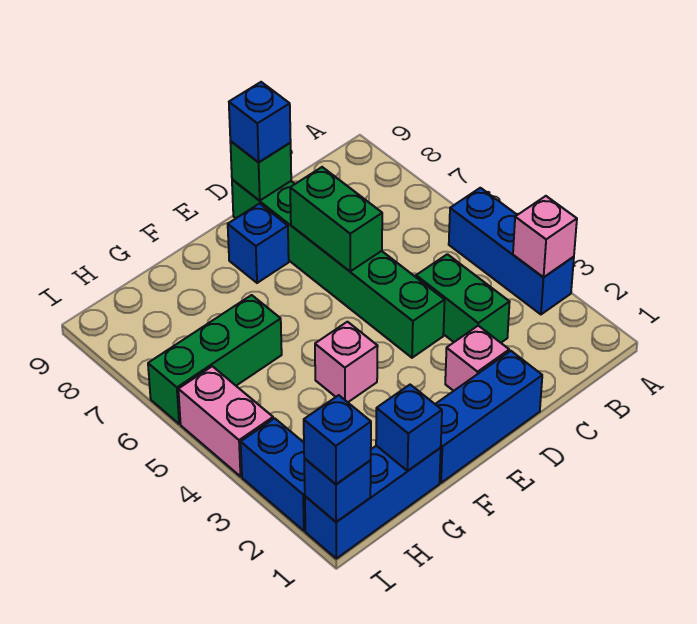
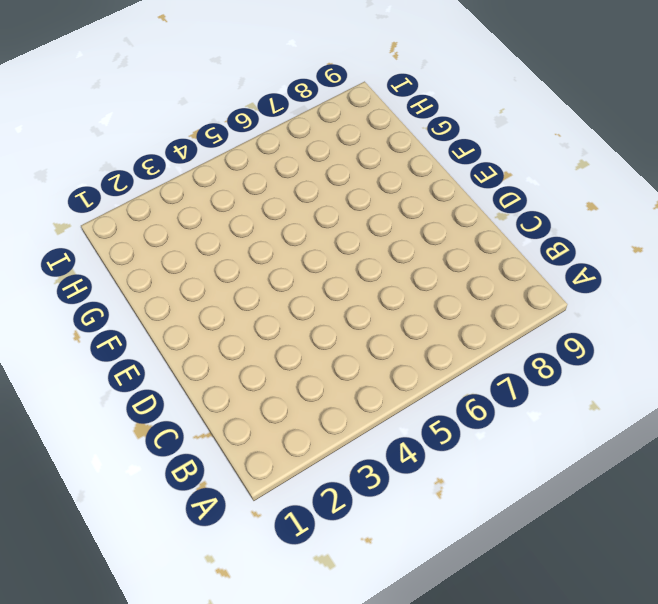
none -> blue 1x3 brick [449,188,574,314]
none -> green 1x2 brick [416,254,510,343]
none -> blue 1x3 brick [435,351,542,483]

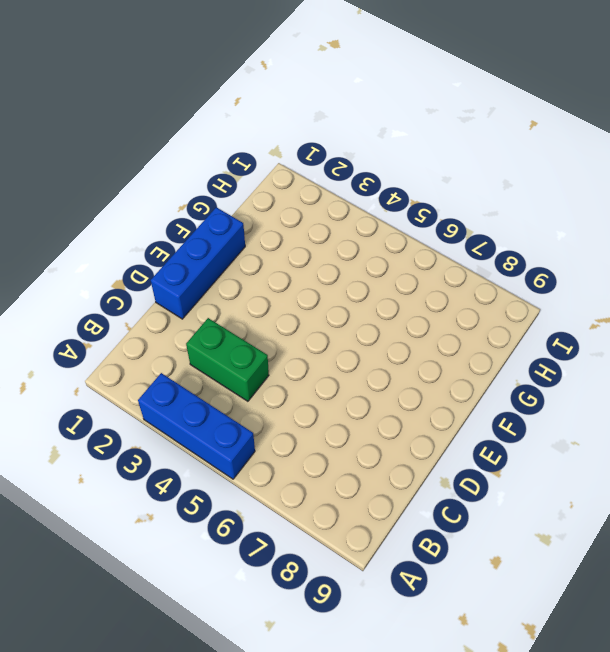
none -> pink 1x1 brick [445,326,509,391]
none -> green 1x6 brick [232,179,445,358]
none -> blue 1x1 brick [228,204,289,283]

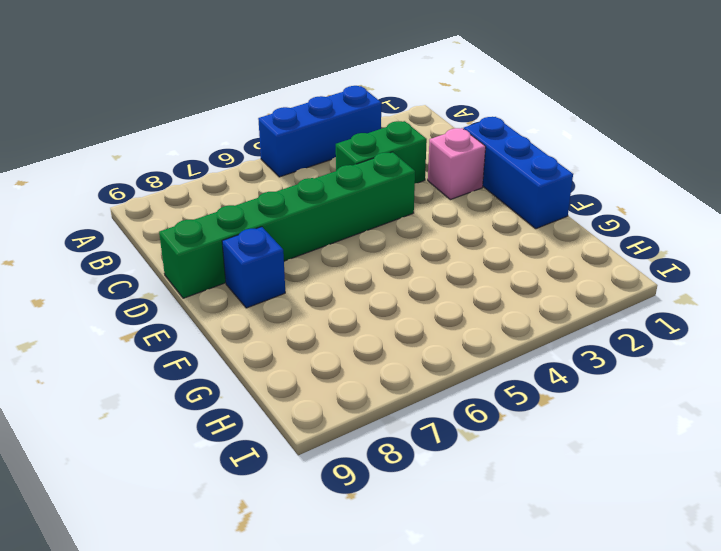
none -> pink 1x1 brick [315,322,378,402]
none -> blue 1x3 brick [305,446,441,559]
none -> green 1x3 brick [148,295,282,424]

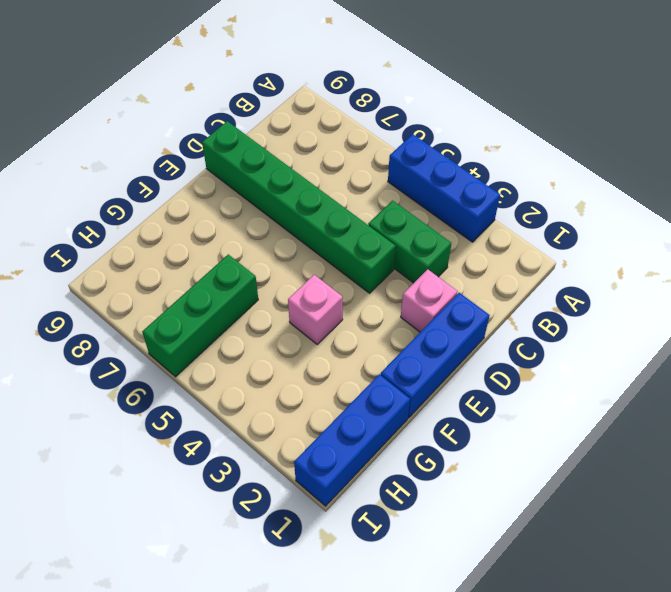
none -> blue 1x1 brick [228,204,289,283]
none -> blue 1x2 brick [241,418,305,531]
none -> pink 1x2 brick [178,366,273,476]

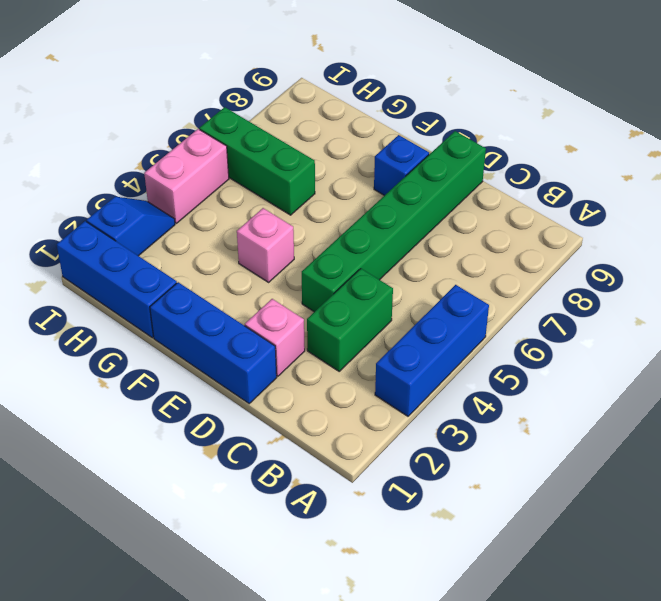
blue 1x2 slope [87,197,175,256] -> blue 1x2 brick [241,418,305,531]
none -> pink 1x1 brick [513,196,577,277]
none -> green 1x2 brick [290,167,382,271]
none -> green 1x1 brick [230,141,291,201]

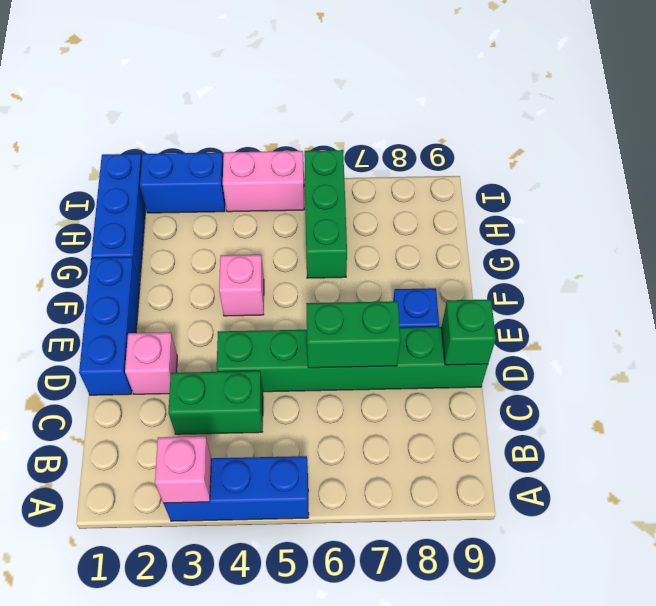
none -> blue 1x1 brick [376,385,442,471]
none -> blue 1x1 brick [304,458,371,522]
none -> blue 1x1 brick [229,82,291,162]

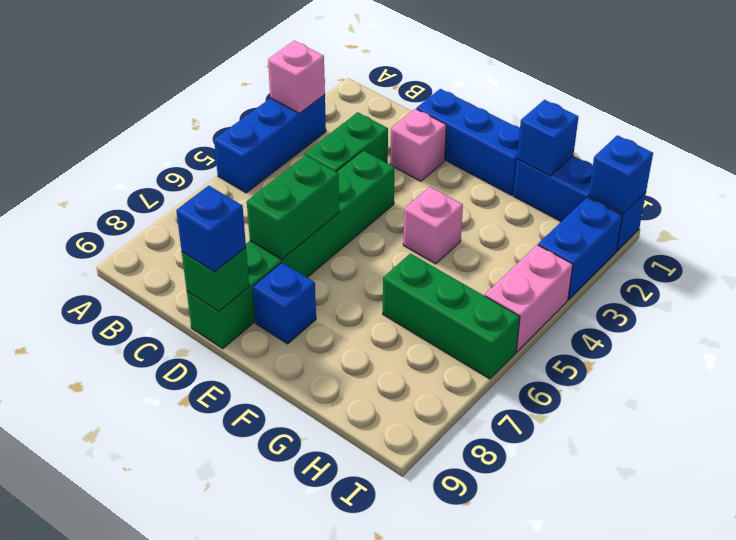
none -> blue 1x1 brick [304,395,371,484]

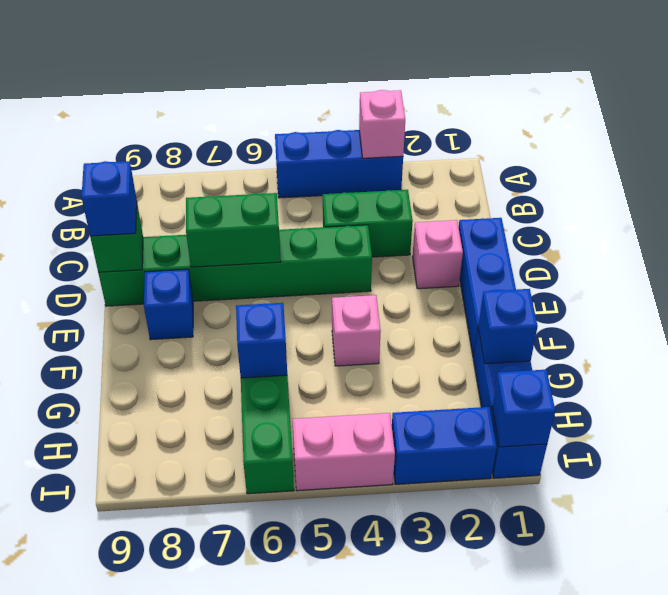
blue 1x1 brick [236,303,287,378] -> blue 1x1 brick moved to [304,395,371,484]

